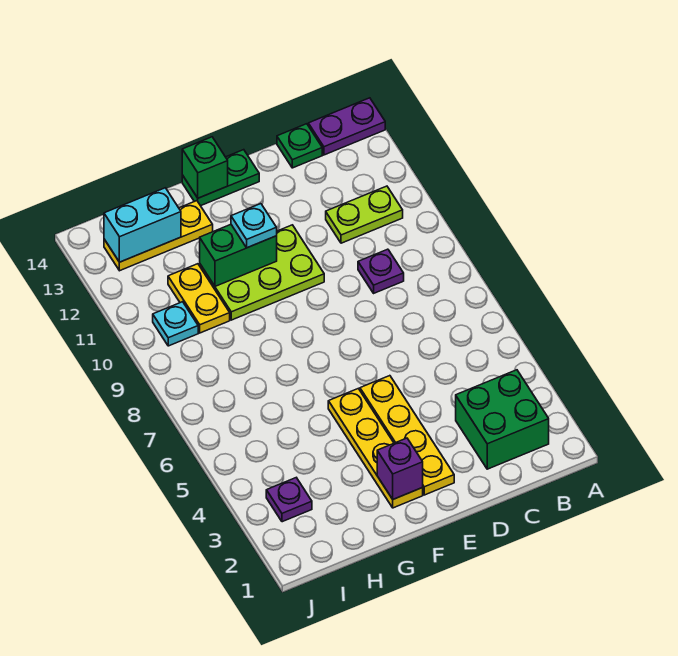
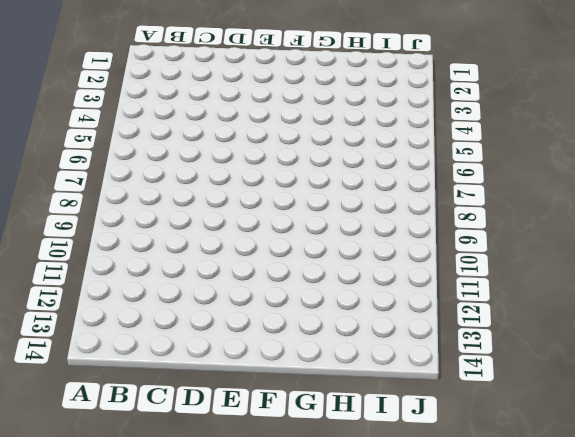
none -> purple 1x2 plate [308,98,385,155]
none -> green 2x2 brick [456,370,549,469]
none -> lime 1x2 plate [326,186,403,243]

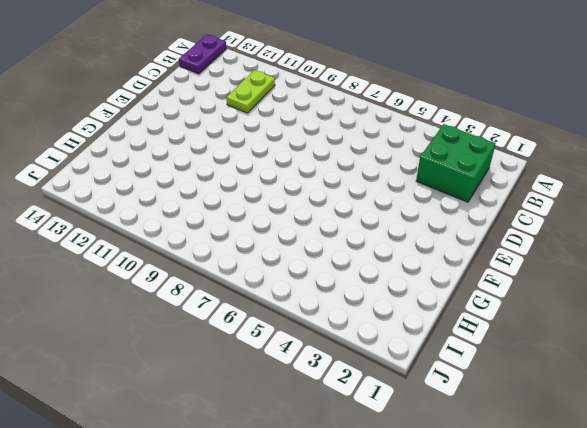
none -> purple 1x1 plate [358,249,404,293]
none -> green 1x1 plate [277,124,322,168]
none -> yellow 1x4 plate [360,376,454,495]

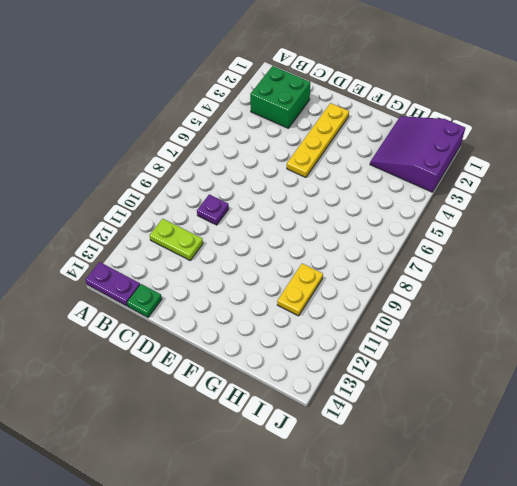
purple 3x3 slope [370,116,465,192] -> purple 1x1 plate [266,478,312,522]
none -> lime 2x3 plate [200,225,324,320]
none -> green 1x2 plate [182,150,259,206]
none -> yellow 1x4 plate [328,389,423,508]

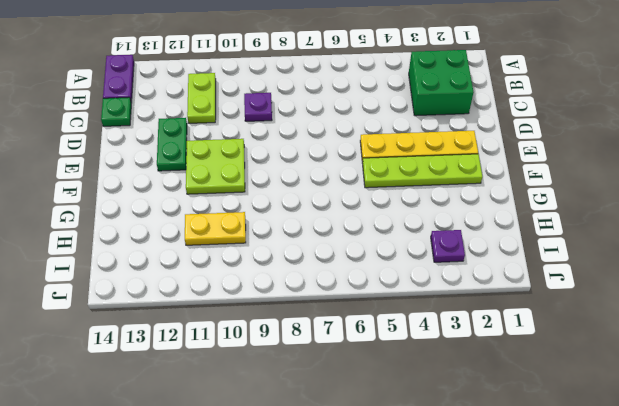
green 1x2 plate [157,118,187,171] -> green 1x2 plate moved to [182,150,259,206]
lime 2x2 plate [186,139,245,194] -> lime 2x3 plate [200,225,324,320]
lime 1x4 plate [363,154,483,188] -> yellow 1x4 plate [328,389,423,508]
none -> yellow 1x3 plate [104,201,213,271]
none -> cyan 1x1 plate [153,302,198,346]
none -> purple 1x1 brick [377,438,423,499]

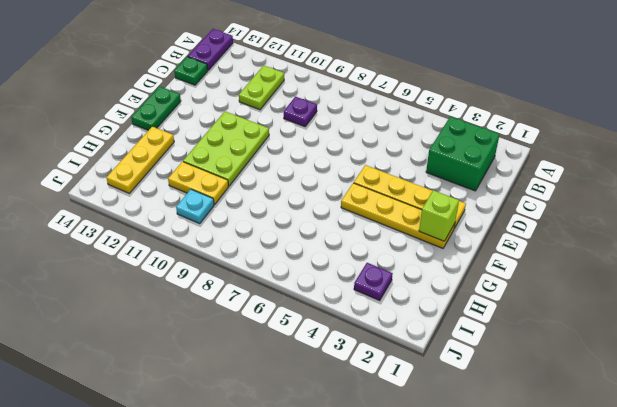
lime 1x1 brick [419,190,459,241] -> purple 1x1 brick [377,438,423,499]
none -> green 1x2 brick [200,225,277,286]
none -> green 1x1 brick [182,137,228,198]
none -> cyan 1x2 brick [104,188,181,262]

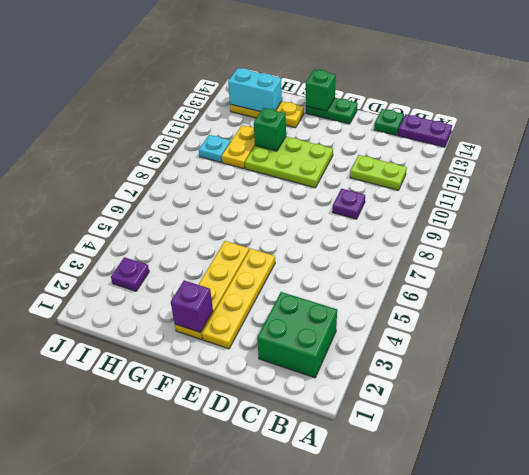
green 1x1 brick [254,108,286,151] -> green 1x2 brick [200,225,277,286]
none -> cyan 1x1 plate [231,204,277,248]

